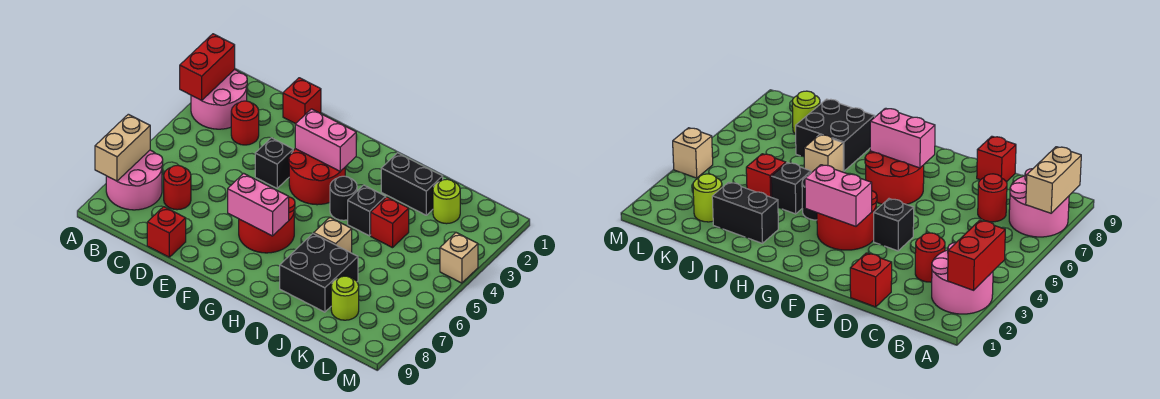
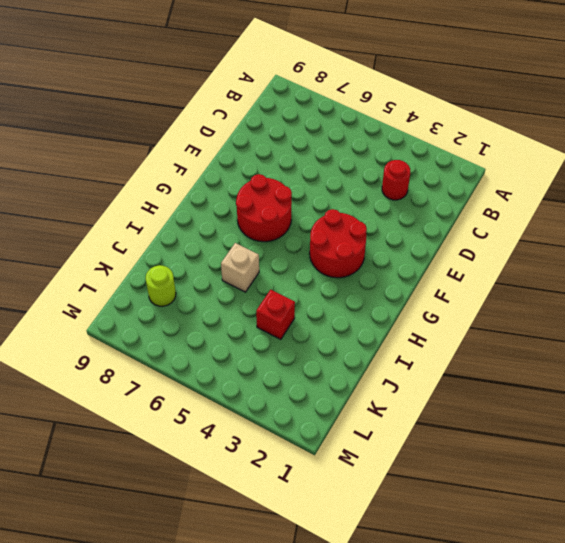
none -> pink 2x2 round brick [191,69,247,129]
none -> pink 2x2 round brick [106,150,163,210]
none -> red 1x1 round brick [164,165,191,210]

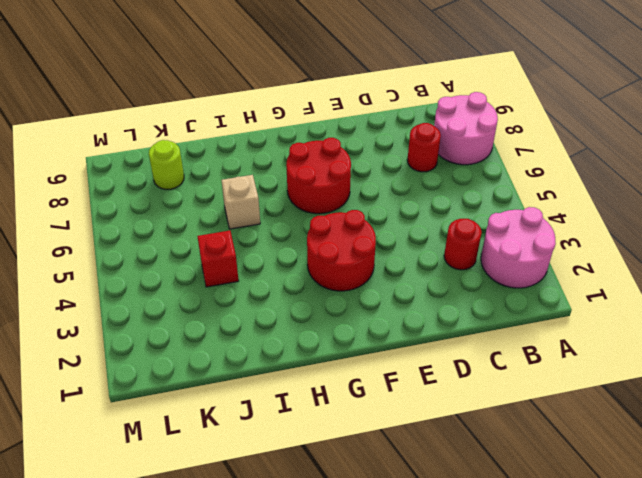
none -> red 1x1 brick [283,78,321,124]
none -> red 1x1 brick [147,207,186,257]
none -> black 1x1 brick [255,138,293,188]

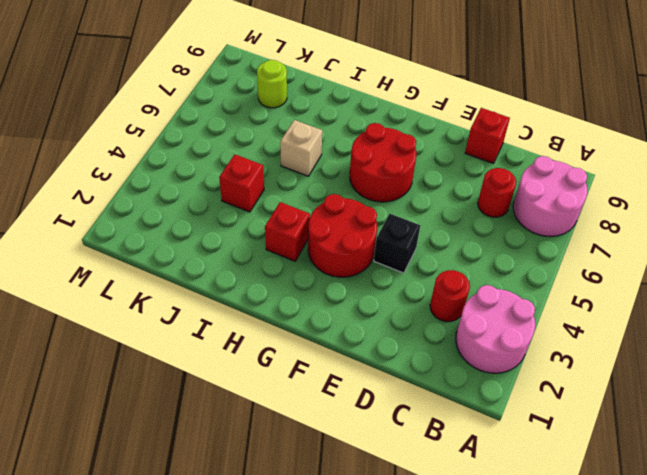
red 1x1 brick [265,202,310,261] -> red 1x1 brick moved to [283,78,321,124]
none -> black 1x1 round brick [330,176,357,220]
none -> black 1x2 brick [381,153,443,215]
none -> black 1x1 brick [348,185,386,236]

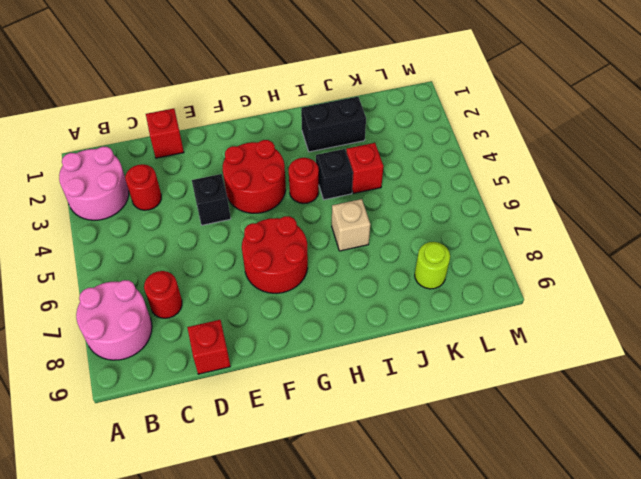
red 1x1 round brick [289,158,319,203] -> black 1x1 round brick [330,176,357,220]
none -> black 2x2 brick [280,234,358,312]
none -> lime 1x1 round brick [433,179,460,224]
none -> tan 1x1 brick [440,233,478,283]

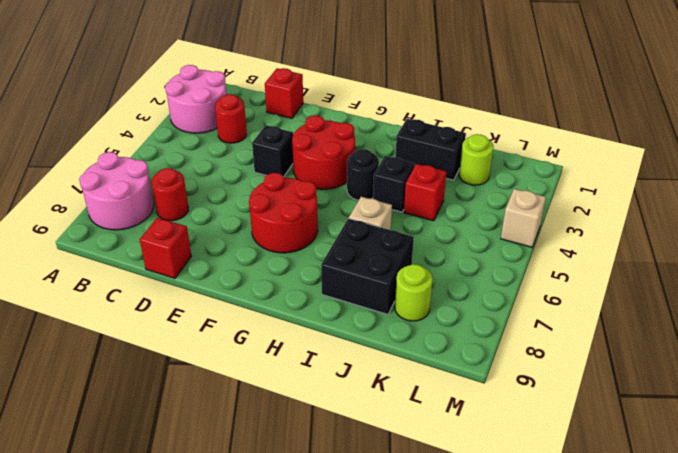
none -> red 1x2 brick [180,34,235,101]
none -> tan 1x2 brick [95,114,150,181]
none -> pink 1x2 brick [295,109,356,171]

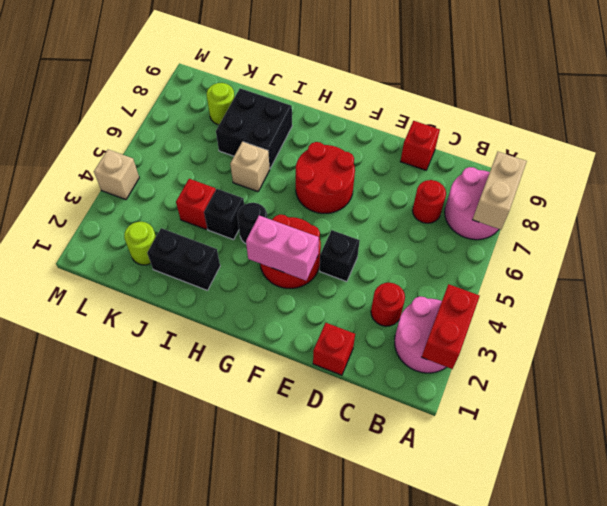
none -> pink 1x2 brick [228,173,289,236]

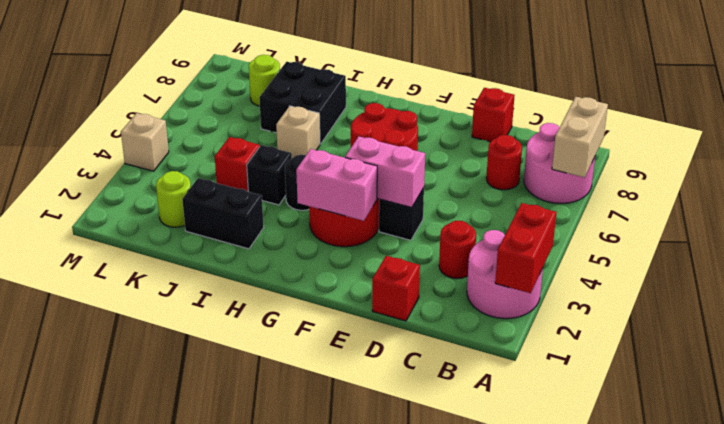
pink 1x2 brick [345,136,425,208] -> pink 1x2 brick moved to [228,173,289,236]

